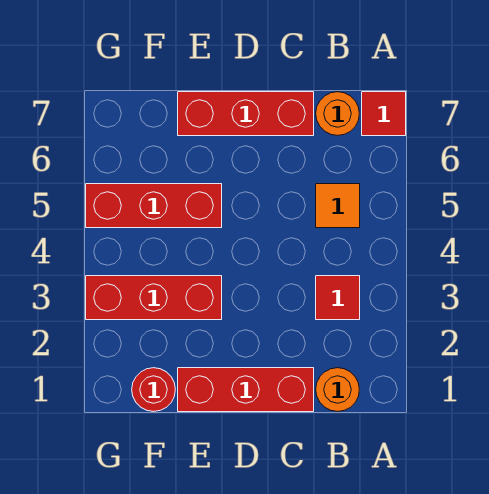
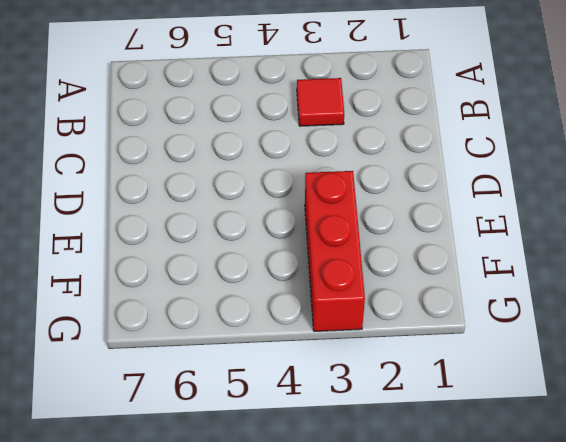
none -> red 1x1 tile [362,92,406,136]
none -> orange 1x1 round brick [316,368,359,412]

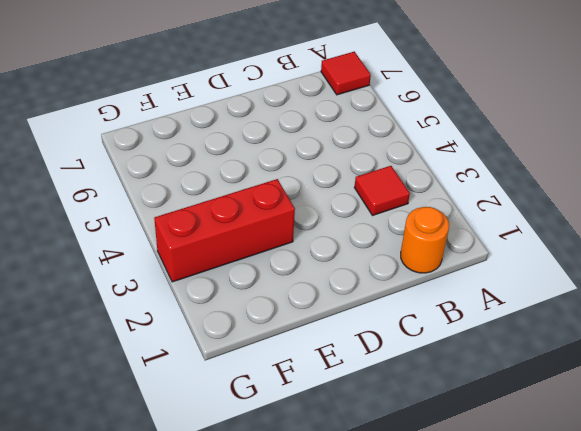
none -> orange 1x1 tile [316,184,360,228]
none -> orange 1x1 round brick [316,92,359,136]

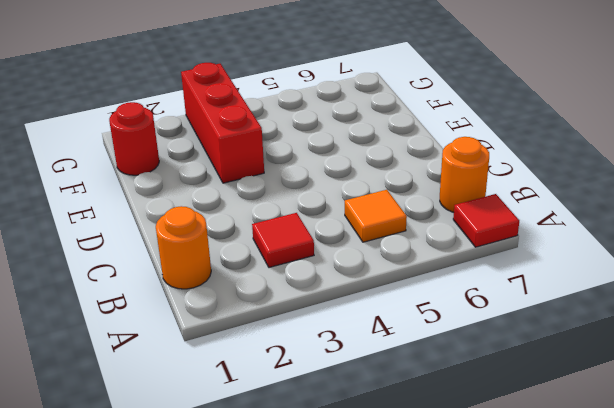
none -> red 1x3 brick [178,368,314,412]
none -> red 1x3 brick [178,92,314,136]

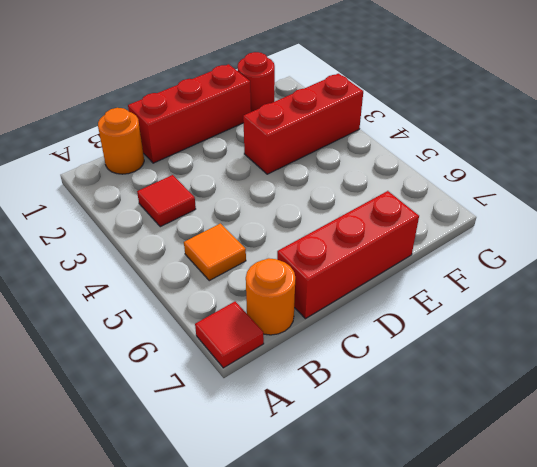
none -> red 1x3 brick [86,184,222,228]

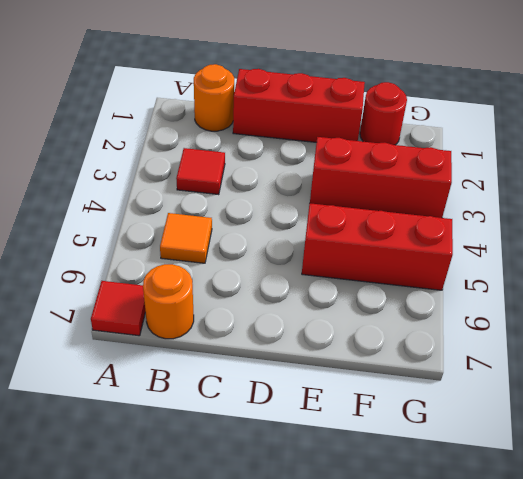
none -> red 1x3 brick [178,92,314,136]

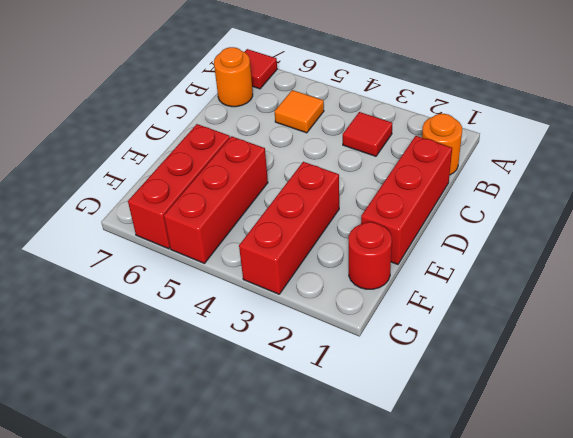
red 1x3 brick [128,124,230,249] -> red 1x3 brick moved to [178,92,314,136]

